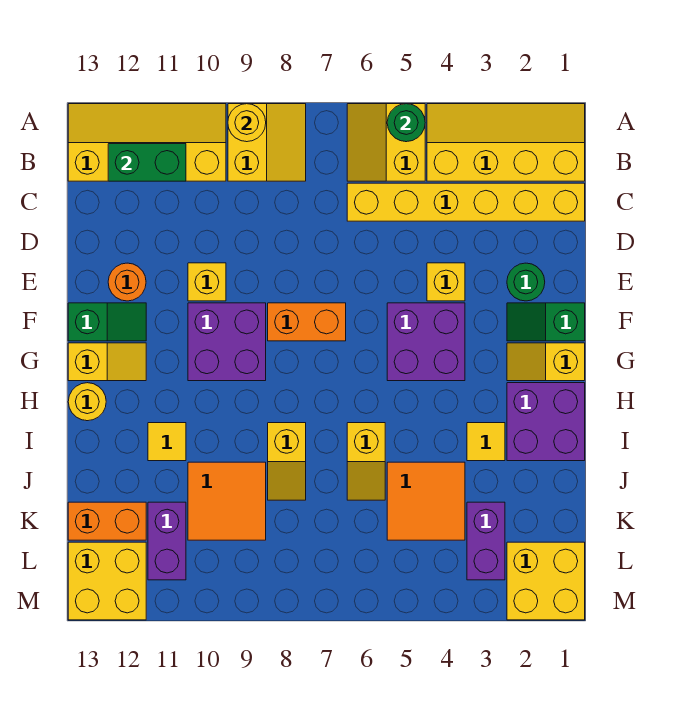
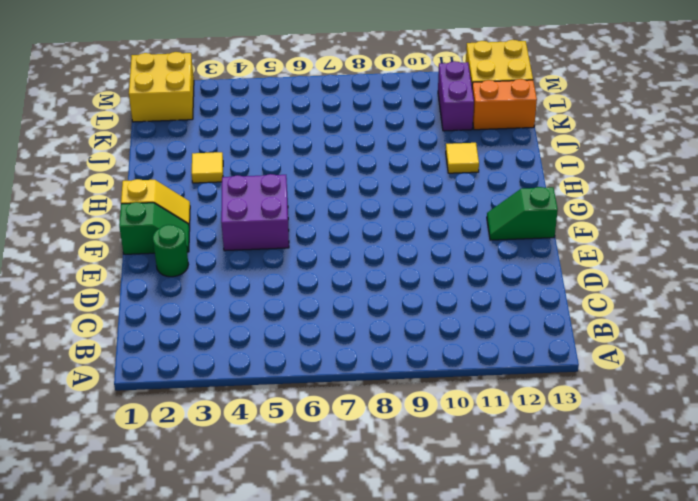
none -> yellow 2x4 slope [427,104,585,181]
none -> yellow 2x2 slope [347,104,425,181]
none -> yellow 2x2 slope [228,104,306,181]
none -> yellow 2x4 slope [68,104,226,181]

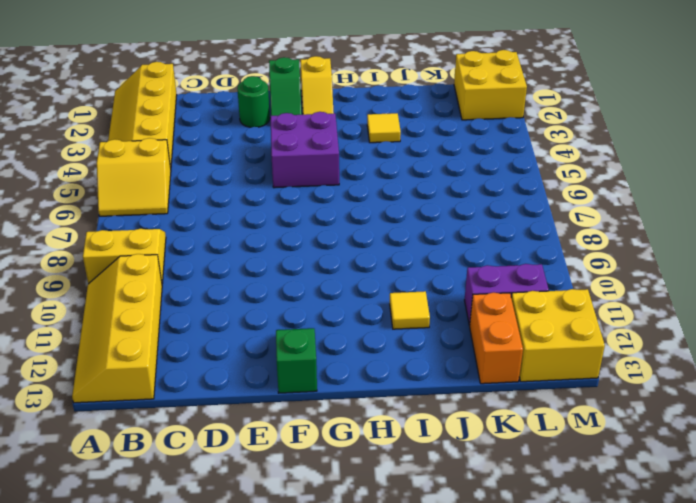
none -> yellow 1x6 brick [347,183,585,221]
none -> yellow 1x1 brick [427,263,465,301]
none -> yellow 1x1 brick [188,263,226,301]
none -> orange 1x1 round brick [108,263,146,301]

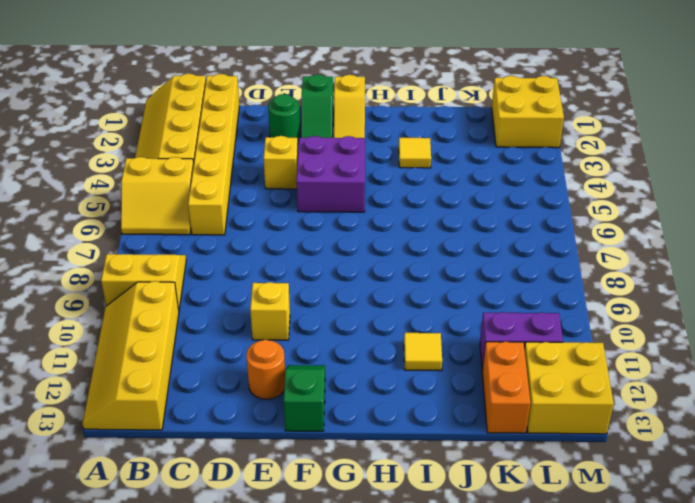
none -> orange 1x2 brick [268,303,346,341]
none -> purple 2x2 brick [188,303,266,381]
none -> yellow 1x2 slope [68,343,146,381]
none -> purple 2x2 brick [507,383,585,461]

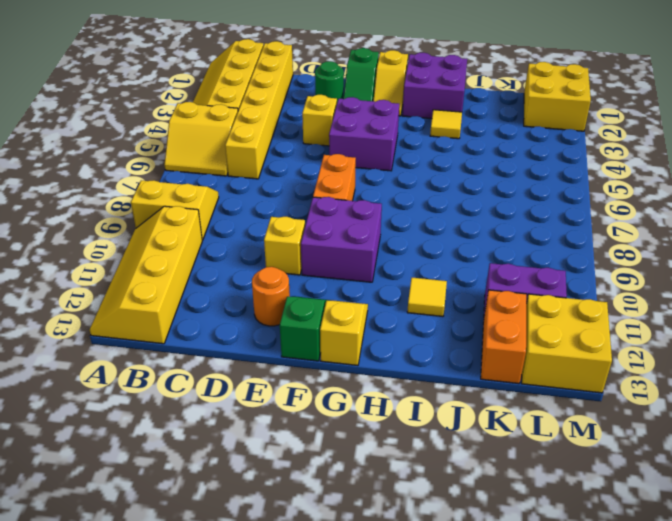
none -> yellow 1x1 round brick [68,383,106,421]
none -> yellow 1x2 slope [347,423,385,500]
none -> yellow 1x2 slope [268,423,306,500]
none -> orange 2x2 tile [387,462,465,540]

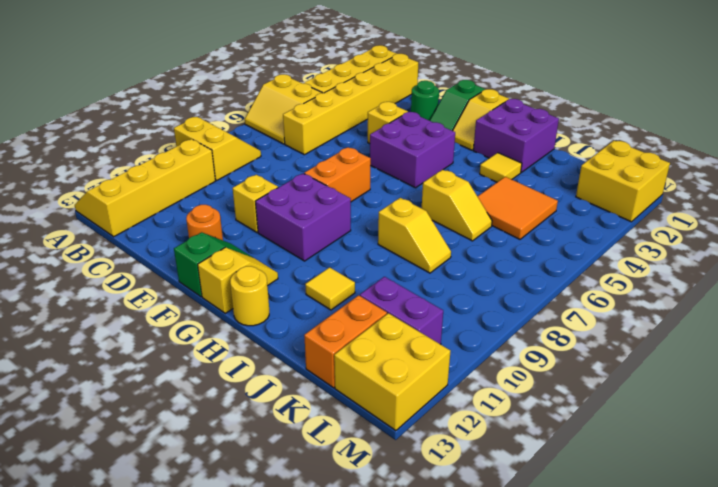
none -> orange 2x2 tile [188,462,266,540]
none -> purple 1x2 brick [467,502,505,580]
none -> green 1x1 round brick [387,104,425,142]
none -> yellow 1x1 round brick [228,104,266,142]

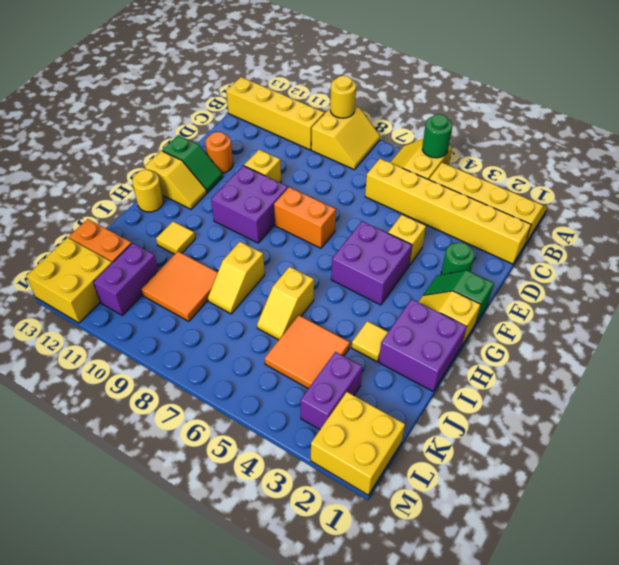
none -> green 1x2 brick [108,144,186,181]

